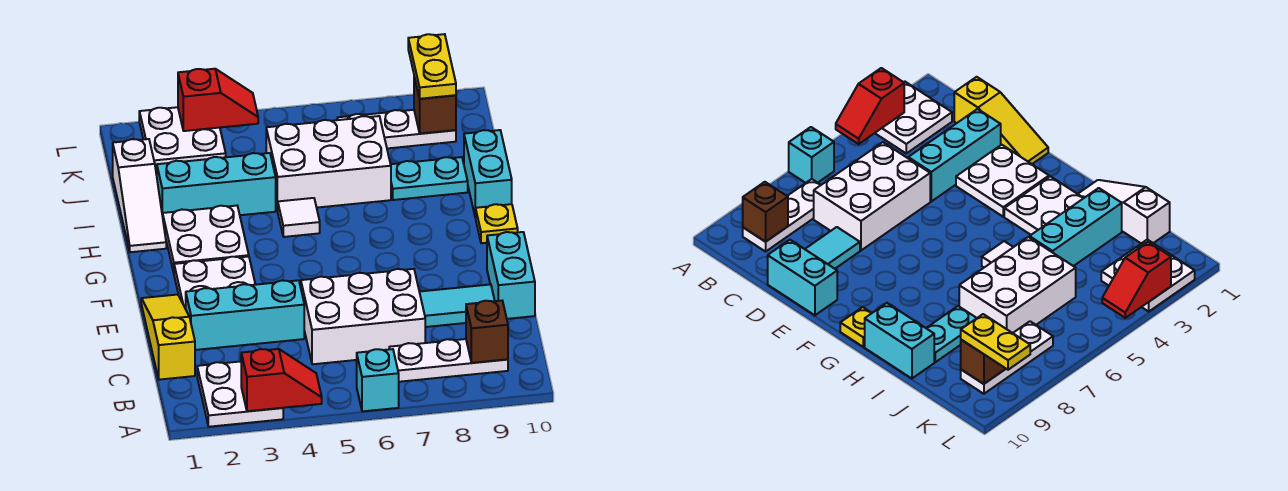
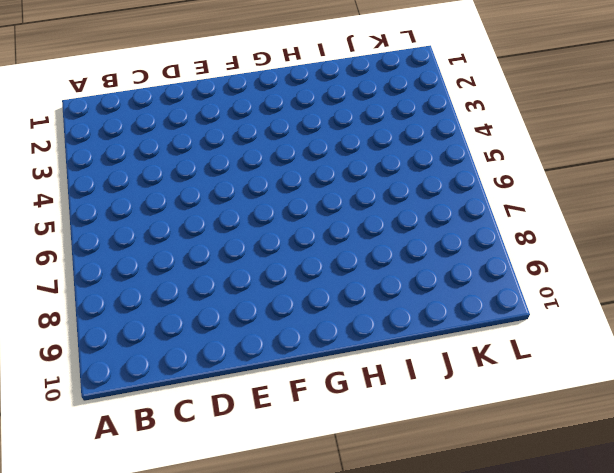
none -> white 2x2 plate [197,361,283,427]
none -> cyan 1x1 brick [357,349,399,411]
none -> white 1x3 plate [389,339,508,382]

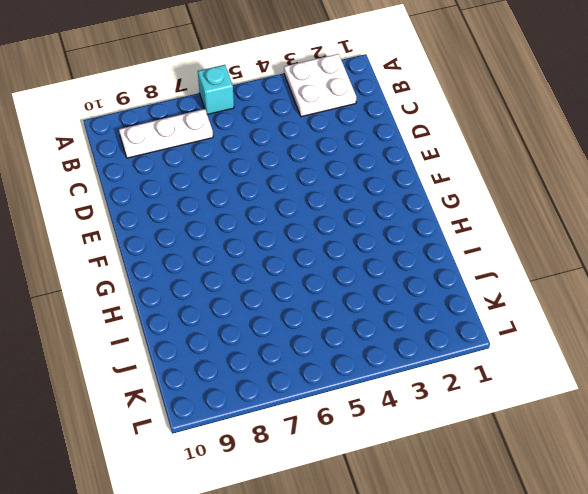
none -> yellow 1x3 slope [141,295,195,380]
none -> white 2x3 brick [301,269,425,364]
none -> cyan 1x3 brick [186,280,304,350]

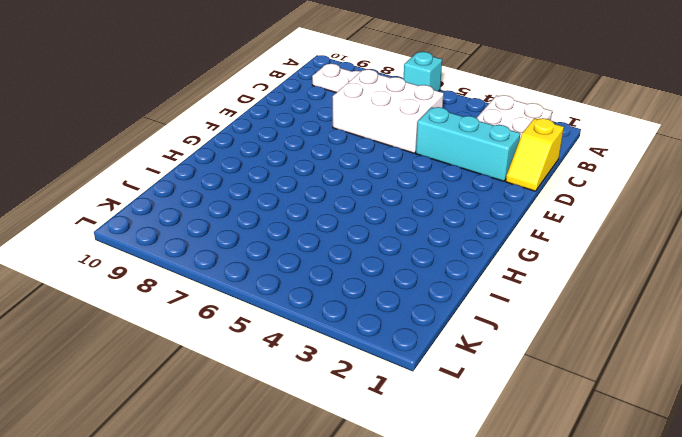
yellow 1x2 slope [506,118,564,191] -> yellow 1x3 slope [141,295,195,380]
none -> cyan 1x2 tile [420,284,495,327]
none -> cyan 1x2 brick [487,232,535,319]
none -> white 2x2 plate [174,256,255,309]

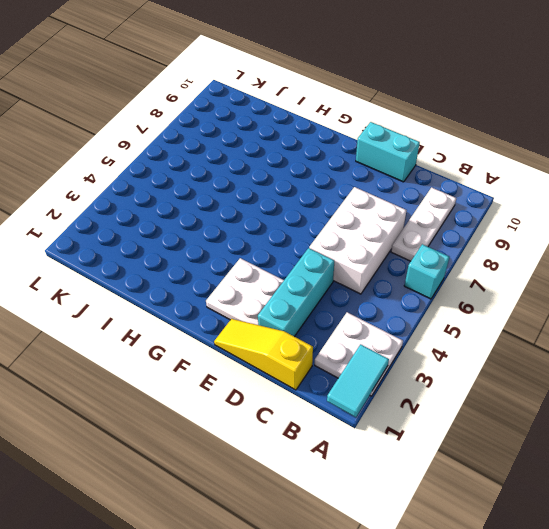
cyan 1x2 tile [327,344,389,417] -> cyan 1x2 tile moved to [420,284,495,327]
none -> white 2x2 plate [163,206,249,272]
none -> yellow 1x1 plate [476,204,518,243]
none -> white 1x3 slope [113,139,166,252]

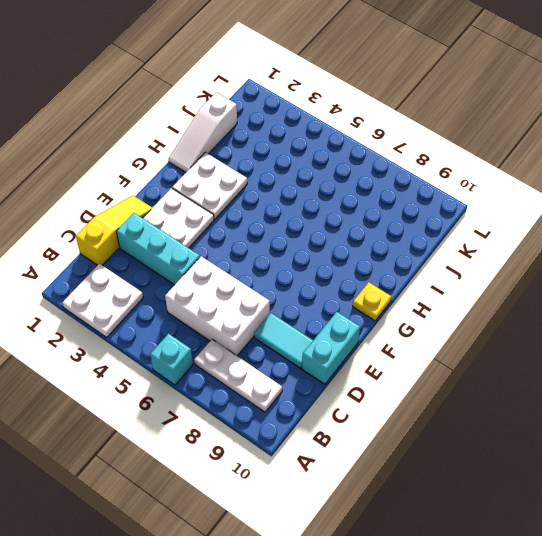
none -> white 1x1 tile [278,198,320,237]
none -> cyan 1x2 brick [464,130,512,218]
none -> cyan 1x3 brick [157,153,276,216]

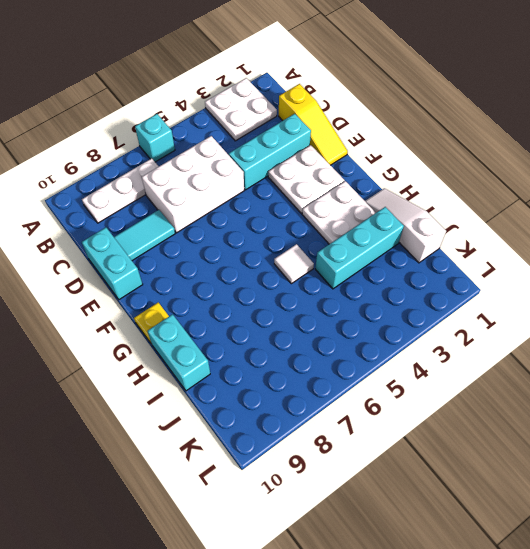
none -> white 2x3 brick [266,116,391,211]
none -> cyan 1x2 plate [391,157,468,200]
none -> white 2x2 plate [139,107,226,172]

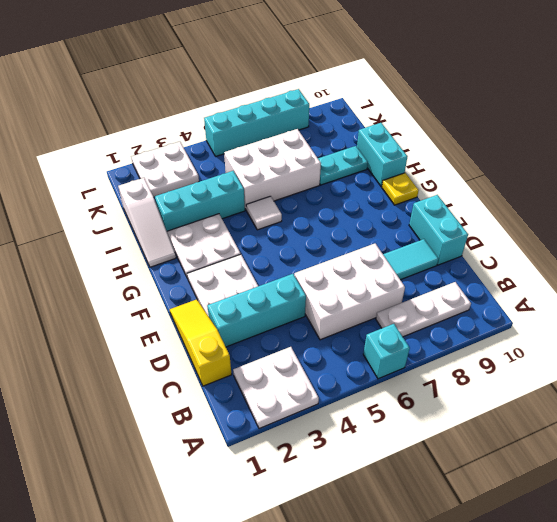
cyan 1x4 brick [204,89,309,156] -> none
none -> white 1x3 plate [337,110,456,148]
none -> red 1x2 slope [241,349,322,411]
none -> brown 1x1 brick [466,301,508,363]

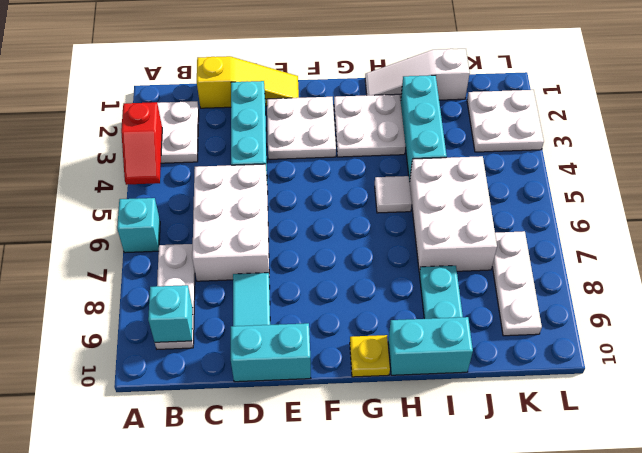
cyan 1x1 brick [148,285,193,342] -> brown 1x1 brick [466,301,508,363]
none -> brown 1x1 brick [414,77,456,134]
none -> red 1x2 slope [178,69,258,131]
none -> yellow 1x2 plate [408,34,456,99]

